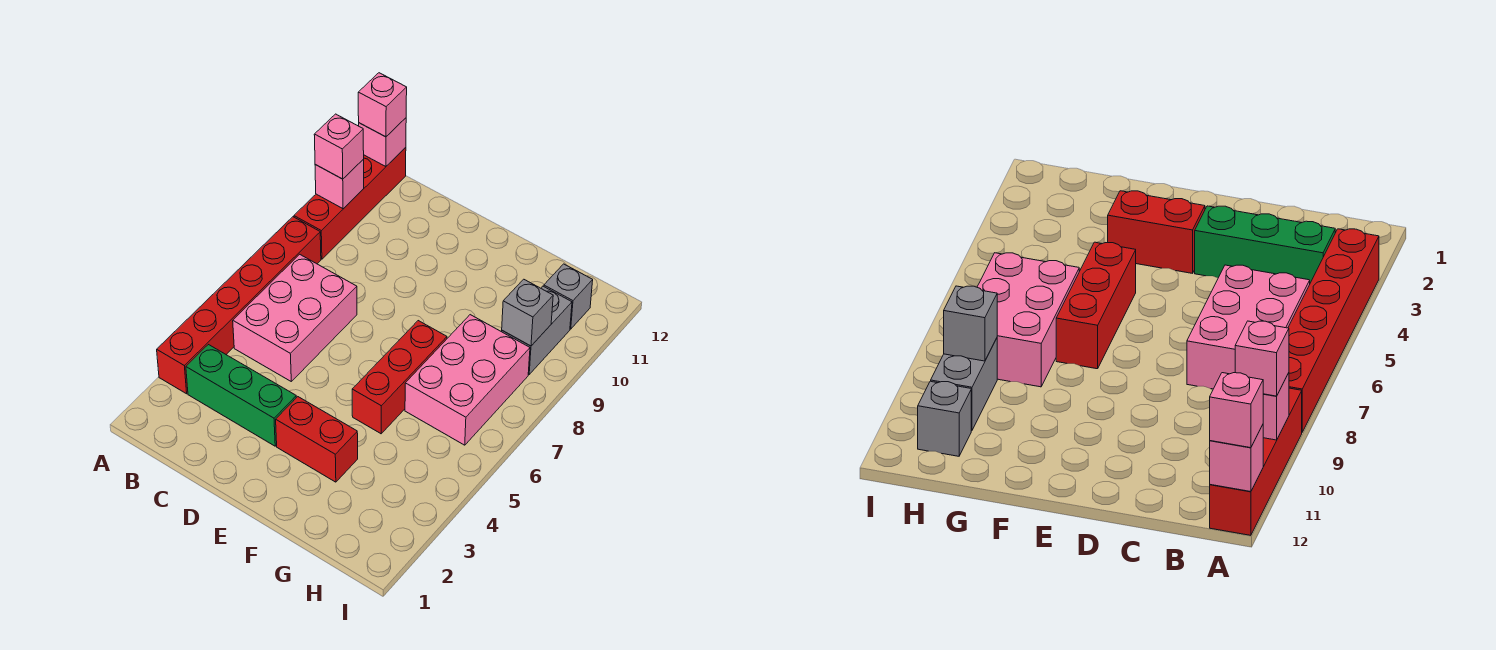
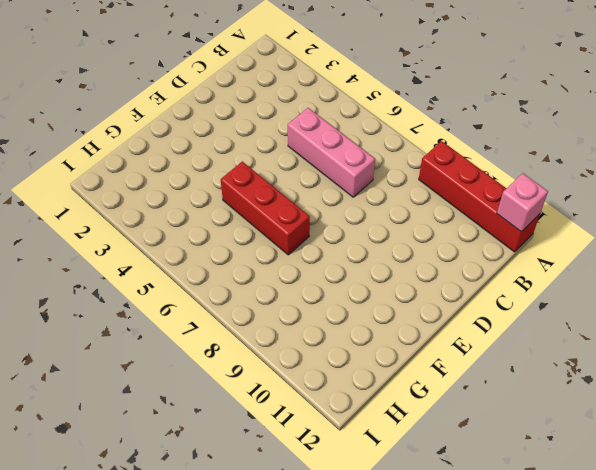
pink 1x3 brick [288,108,375,197] -> pink 2x3 brick [233,254,357,381]
none -> red 1x6 brick [157,217,321,394]
none -> green 1x3 brick [186,345,296,446]
none -> red 1x2 brick [276,397,358,482]

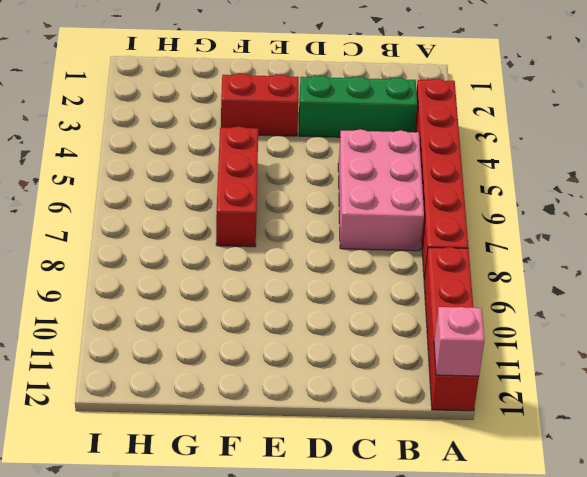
none -> pink 2x3 brick [405,315,530,445]
none -> grey 1x2 brick [502,286,572,374]
none -> grey 1x1 brick [544,264,593,329]

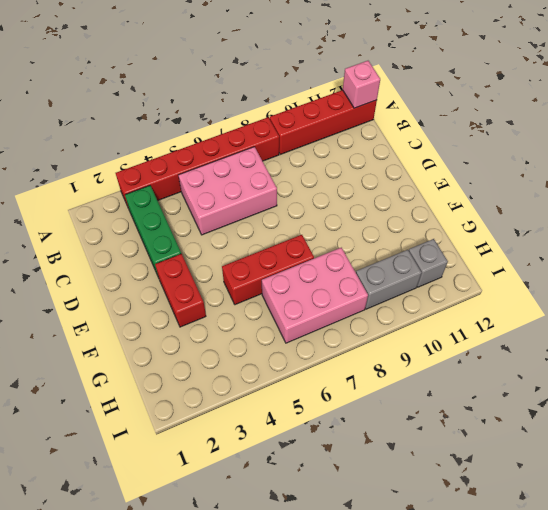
none -> pink 1x1 brick [315,160,364,209]
none -> grey 1x1 brick [502,279,553,346]
none -> pink 1x1 brick [314,114,364,179]

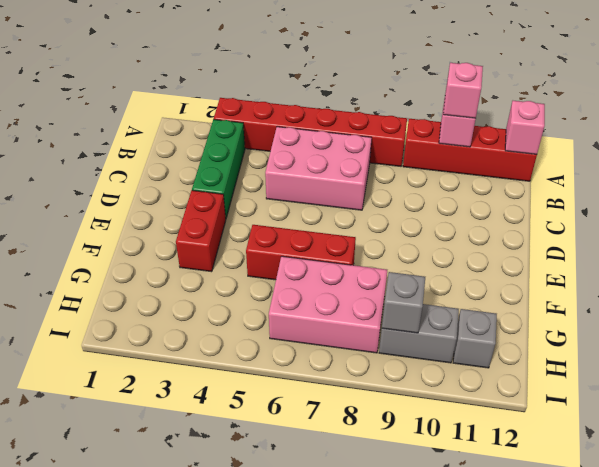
none -> pink 1x1 brick [358,73,407,137]

